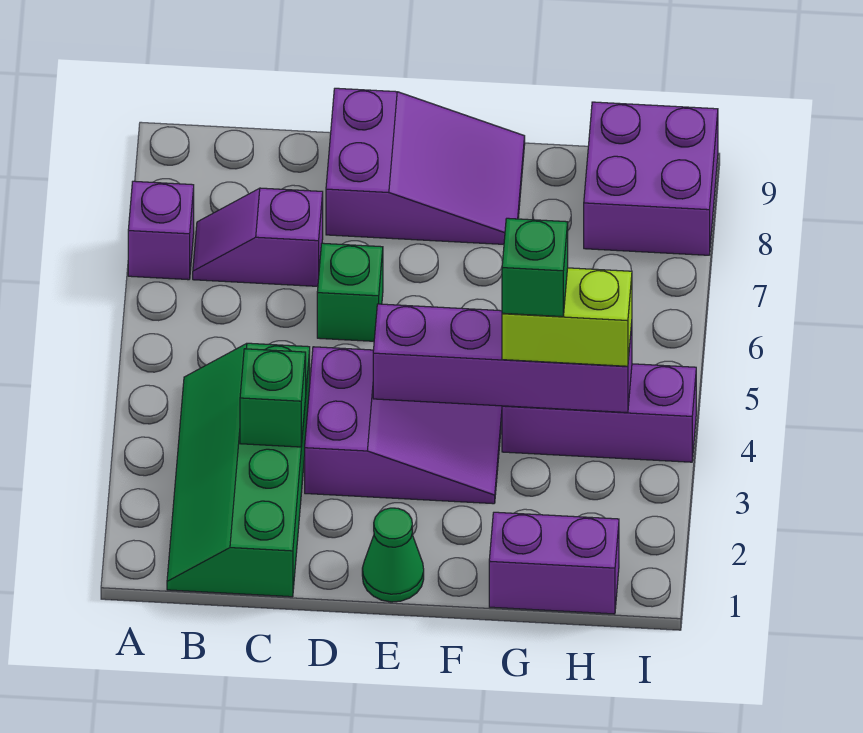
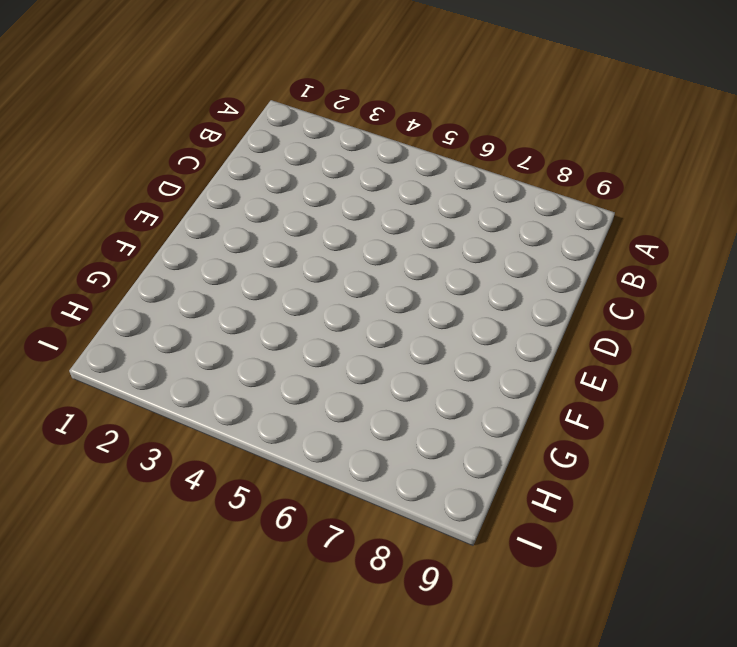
none -> purple 1x1 brick [128,181,194,280]
none -> green 2x4 slope [167,343,310,597]
none -> purple 1x2 slope [193,188,323,286]

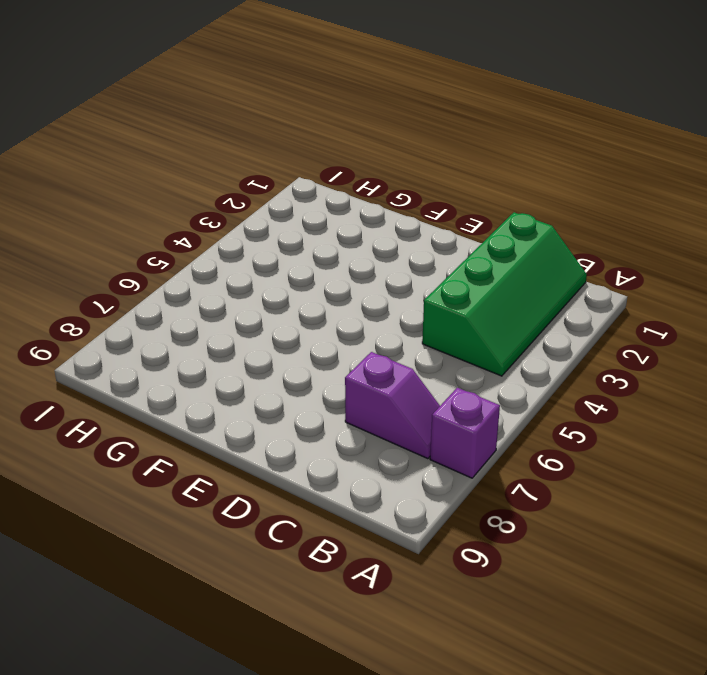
none -> purple 2x3 slope [305,347,502,504]
none -> green 1x1 brick [317,243,383,341]
none -> purple 2x3 slope [326,88,525,244]

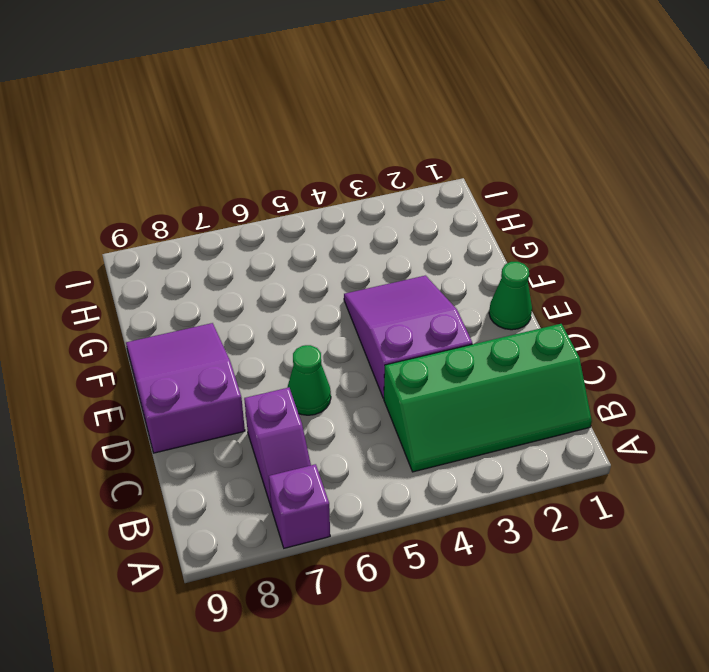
green 1x1 cone [287,345,331,415] -> green 1x1 brick [317,243,383,341]
none -> purple 1x2 brick [489,512,619,614]
none -> purple 1x3 brick [502,364,696,462]
none -> purple 2x2 brick [584,102,718,255]

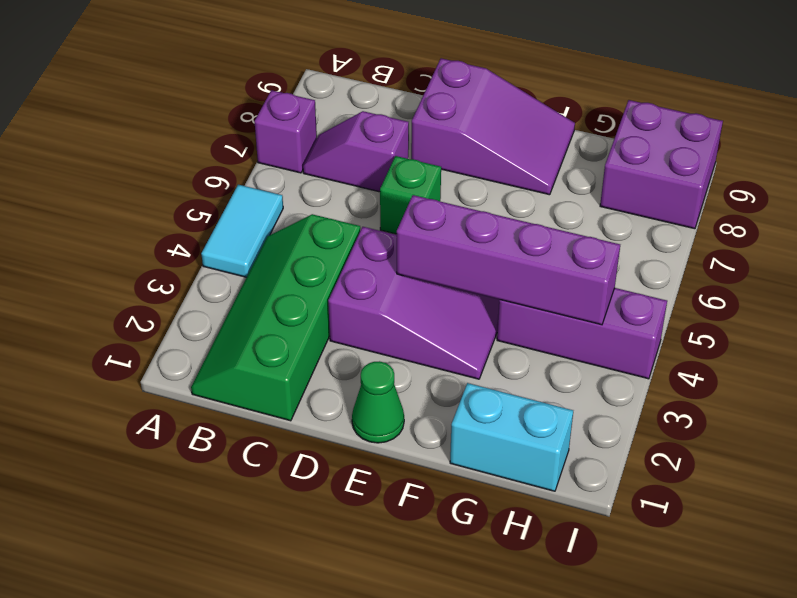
cyan 1x2 tile [201,185,283,277] -> none
cyan 1x2 brick [450,383,573,491] -> purple 1x2 brick [489,512,619,614]
none -> green 1x1 brick [240,349,306,447]
none -> lime 1x2 brick [502,268,632,366]
none -> green 1x1 brick [502,218,568,317]

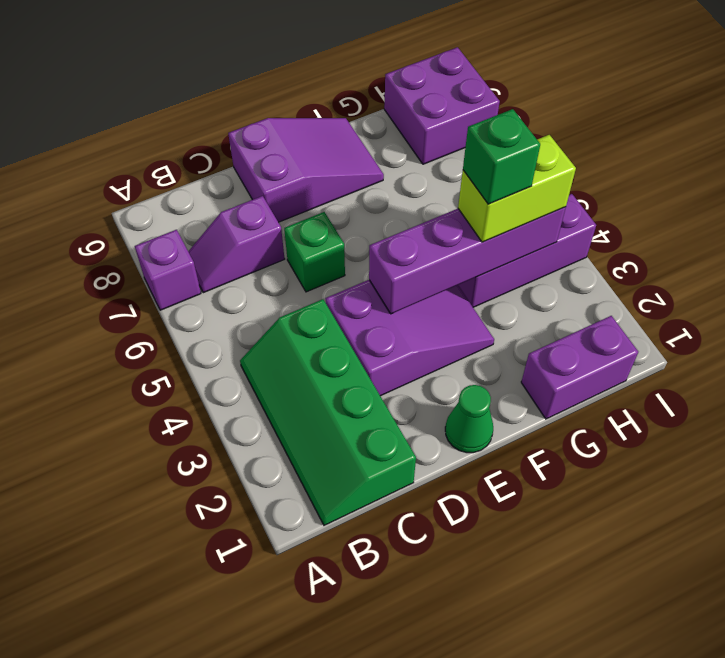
none -> green 1x1 brick [240,349,306,447]

